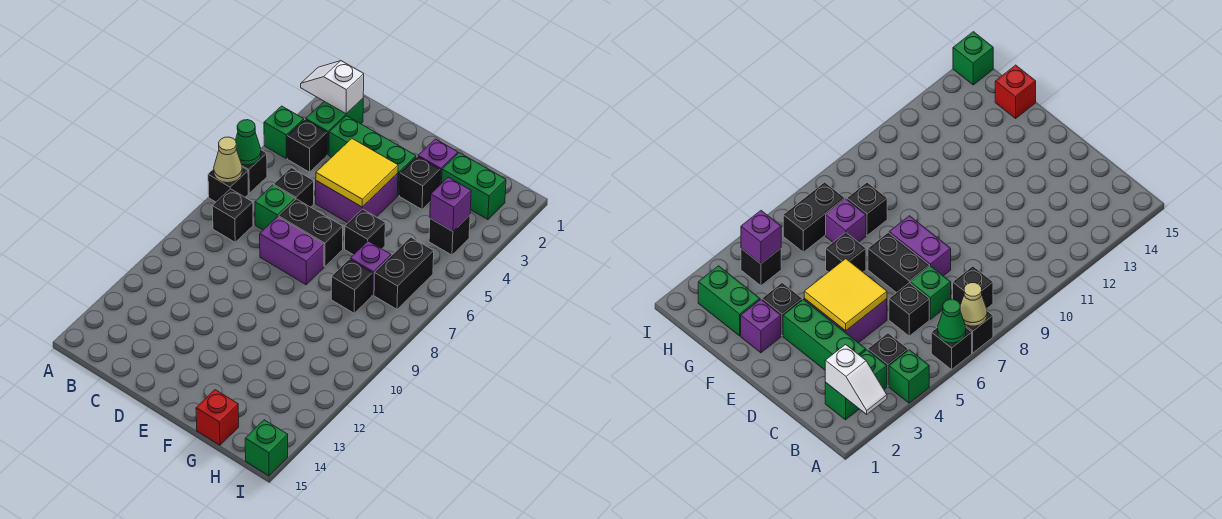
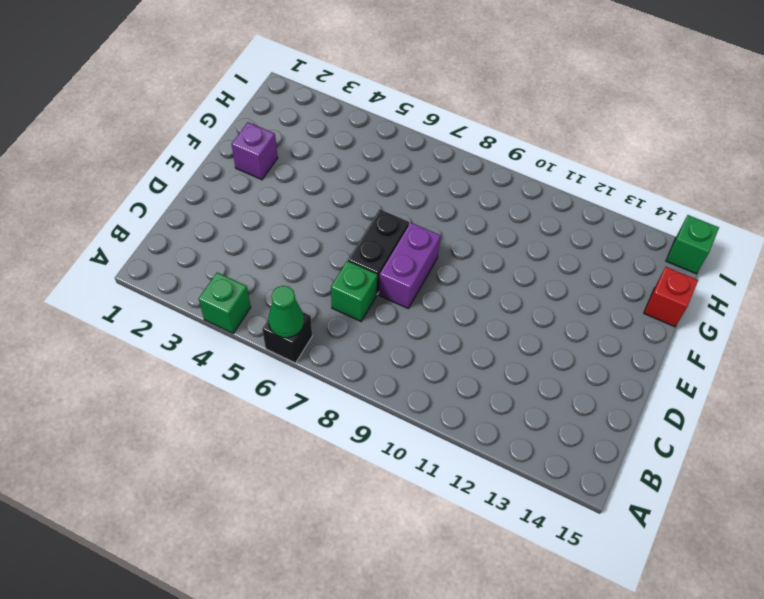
none -> black 1x1 brick [208,167,248,202]
none -> green 1x2 brick [306,99,363,155]
none -> black 1x1 brick [287,120,327,172]

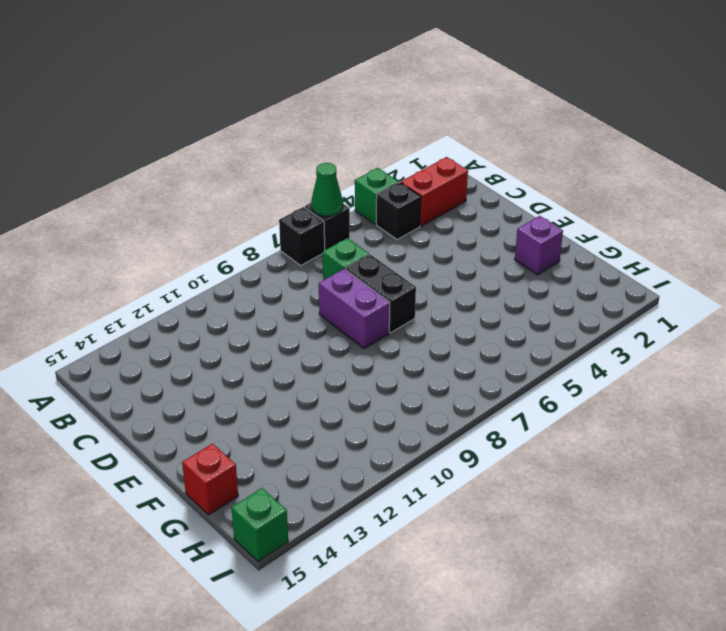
red 1x2 brick [401,157,468,226] -> green 1x2 brick [306,99,363,155]
none -> black 1x1 brick [212,189,253,242]
none -> green 1x3 brick [329,116,416,196]
none -> black 1x1 brick [274,168,314,207]

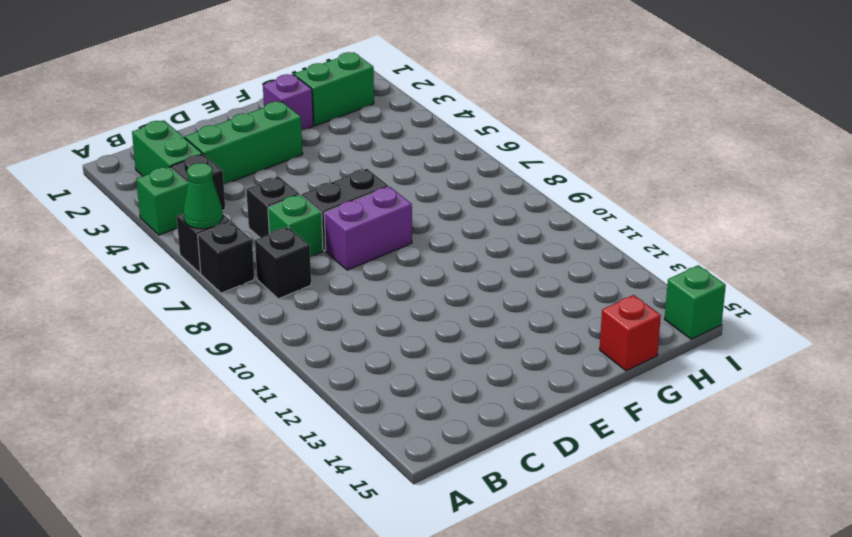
none -> purple 2x2 brick [316,173,398,223]
none -> black 1x1 brick [399,156,440,209]
none -> black 1x1 brick [345,209,385,255]

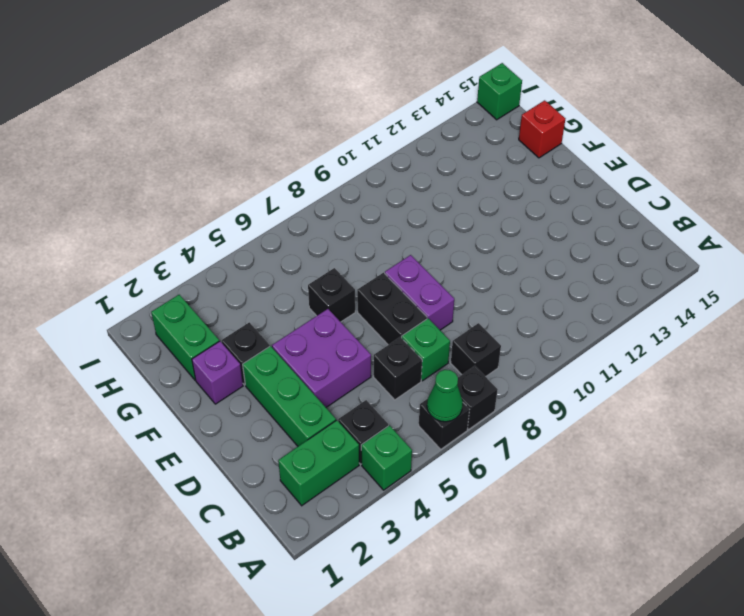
none -> purple 1x1 brick [350,241,391,295]
none -> black 1x1 brick [331,259,372,313]
none -> black 1x1 brick [429,215,470,255]

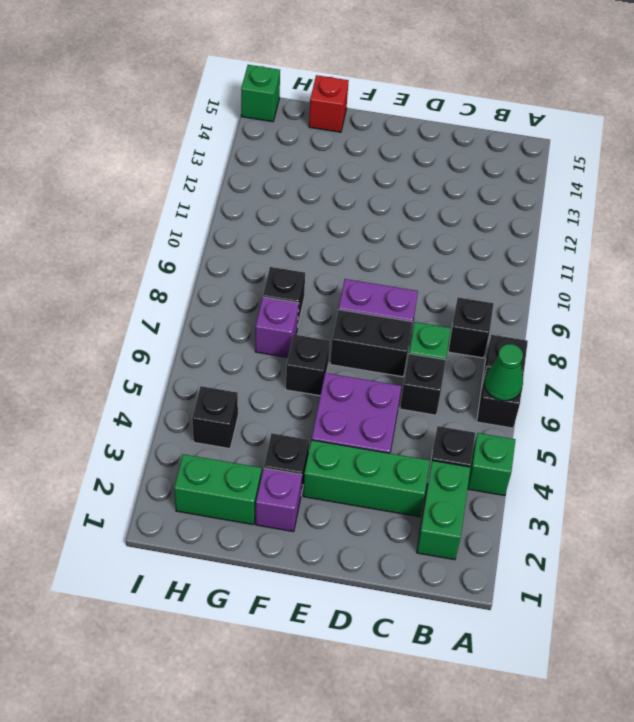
none -> black 1x2 brick [374,237,434,309]
none -> white 1x2 slope [301,61,364,114]
none -> tan 1x1 cone [214,137,242,183]

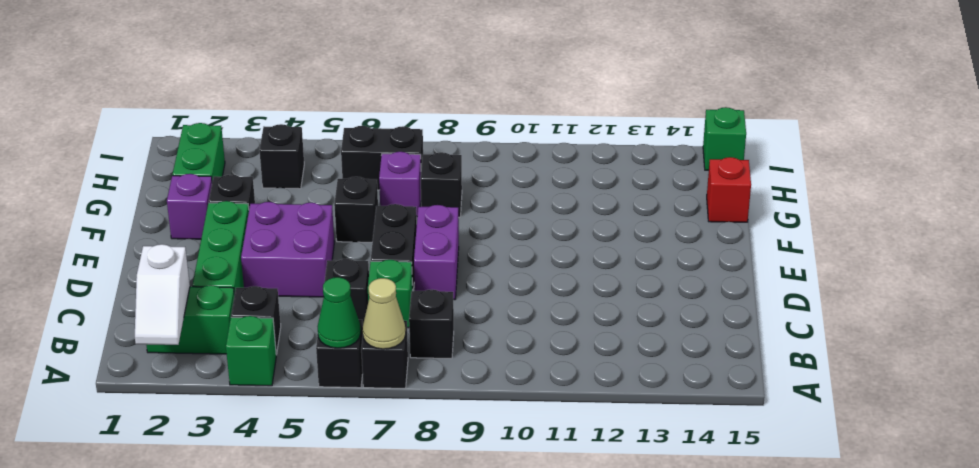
none -> yellow 2x2 tile [316,139,398,207]
none -> purple 1x1 brick [430,177,471,231]

